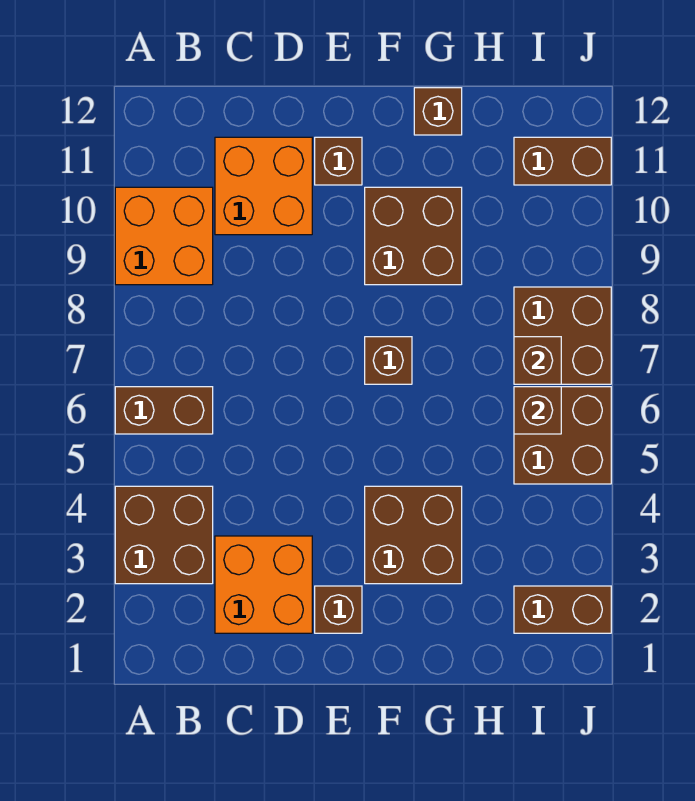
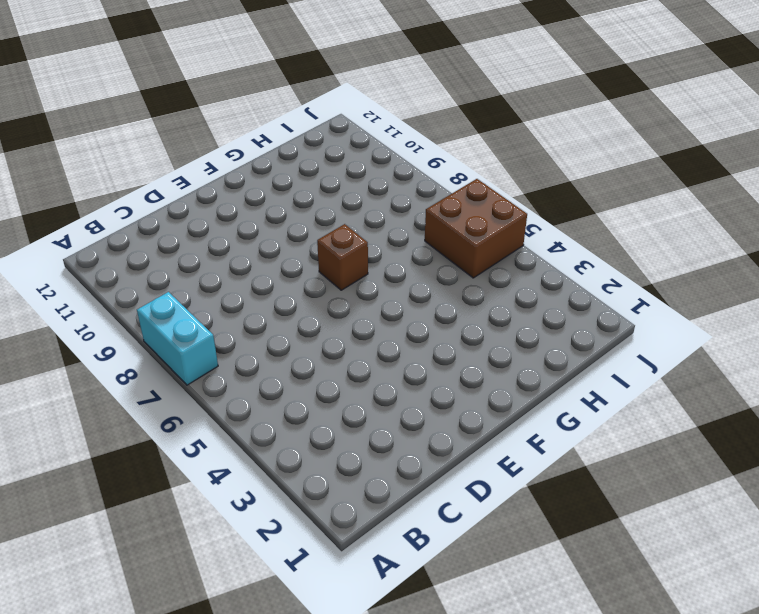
cyan 1x2 brick [137,292,218,385] -> none
none -> brown 2x2 brick [115,486,213,584]
none -> brown 1x2 brick [115,387,213,434]
none -> orange 2x2 brick [115,187,213,285]

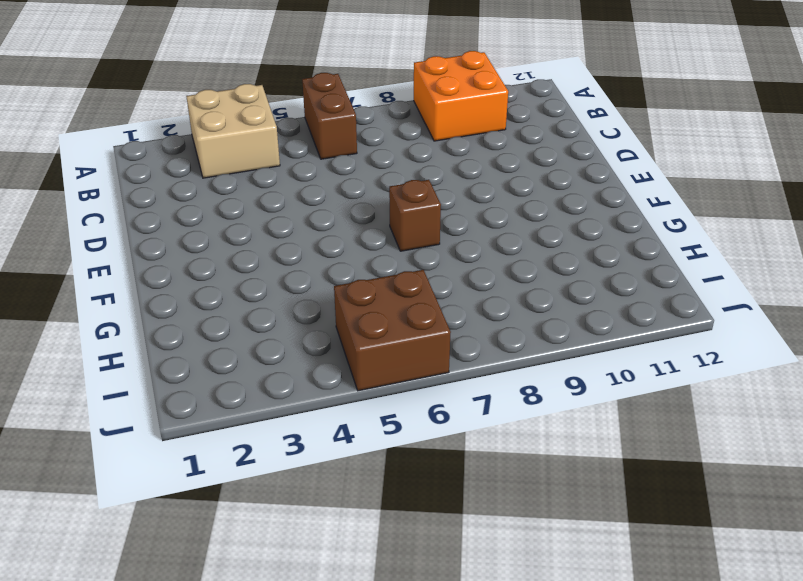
tan 2x2 brick [186,84,280,178] -> brown 2x2 brick [115,486,213,584]
none -> orange 2x2 brick [215,536,312,633]
none -> orange 2x2 brick [215,137,312,235]
none -> brown 1x1 brick [315,586,362,633]

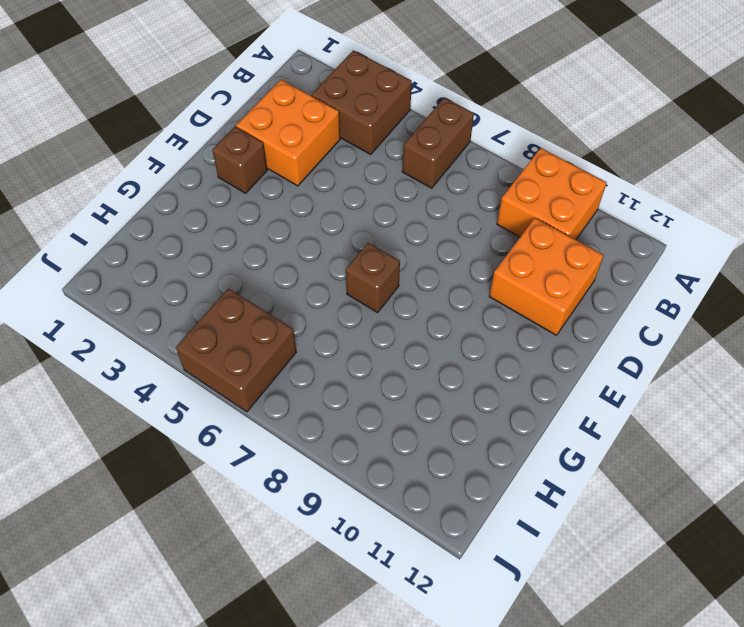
none -> brown 1x1 brick [315,137,362,185]
none -> brown 2x2 brick [365,486,462,584]
none -> brown 2x2 brick [365,187,462,285]

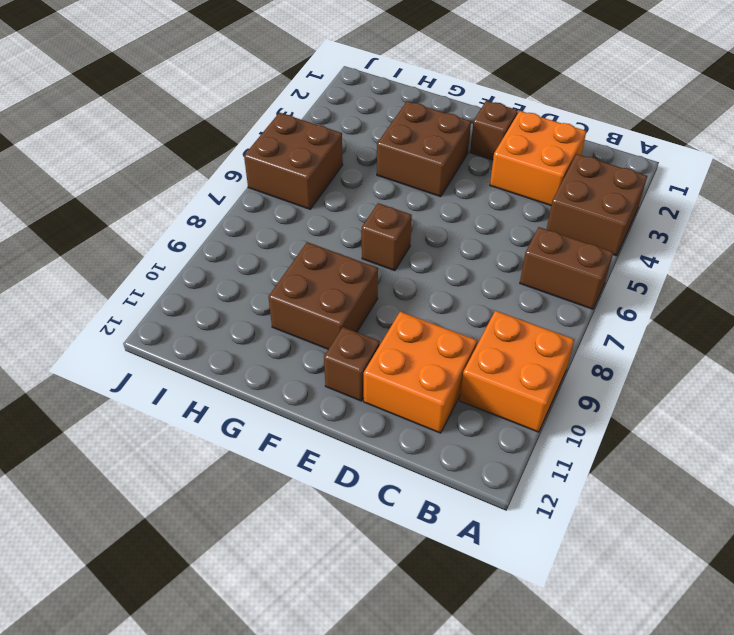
none -> brown 1x1 brick [414,88,462,135]
none -> brown 1x2 brick [514,586,611,633]
none -> brown 2x2 brick [514,287,611,384]

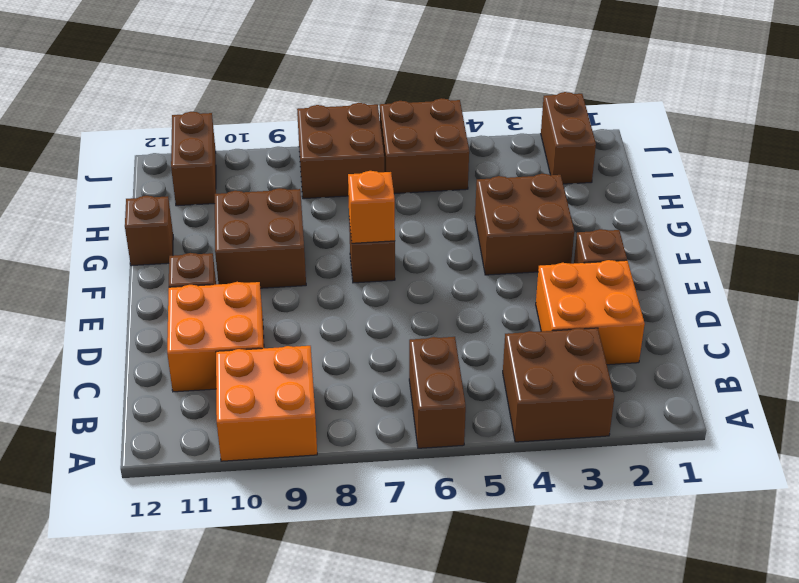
orange 1x1 brick [348,171,395,243] -> none
none -> brown 1x1 brick [514,387,561,434]
none -> brown 1x1 brick [514,337,561,384]

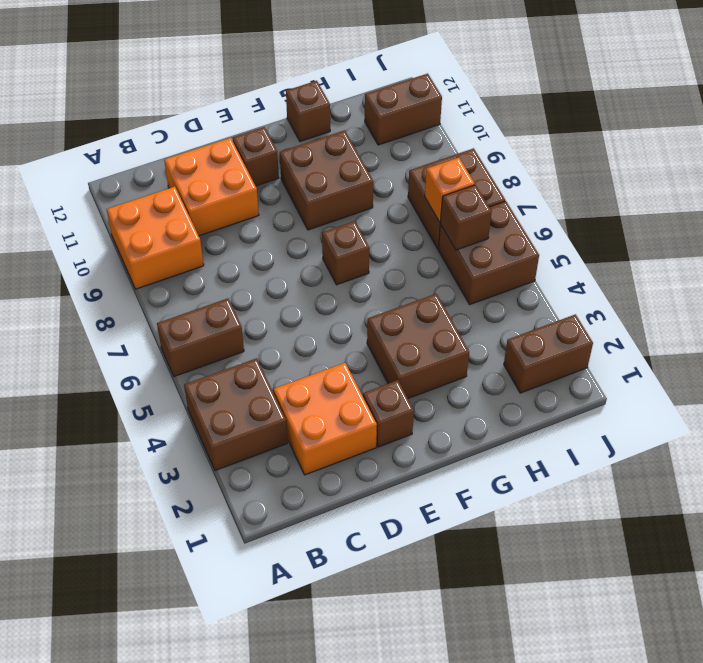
orange 1x1 brick [425,158,475,222] -> brown 1x1 brick [514,337,561,384]

